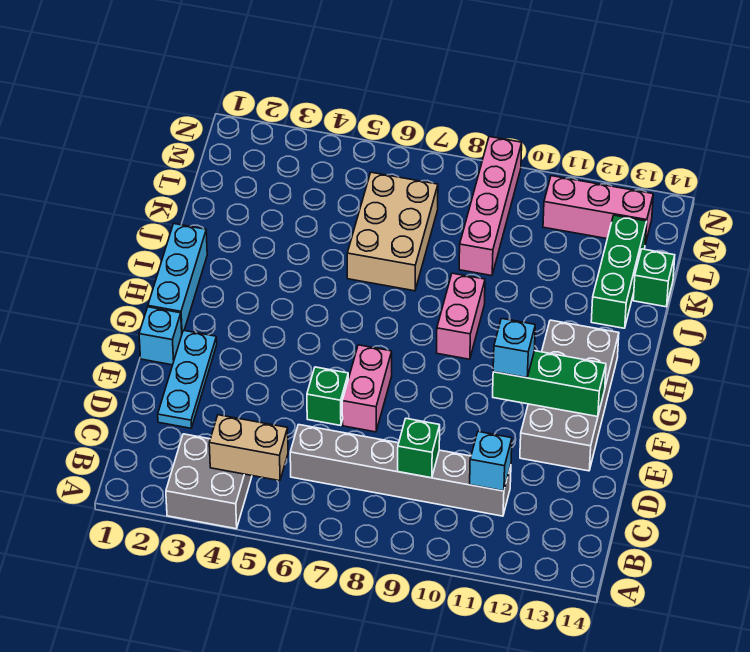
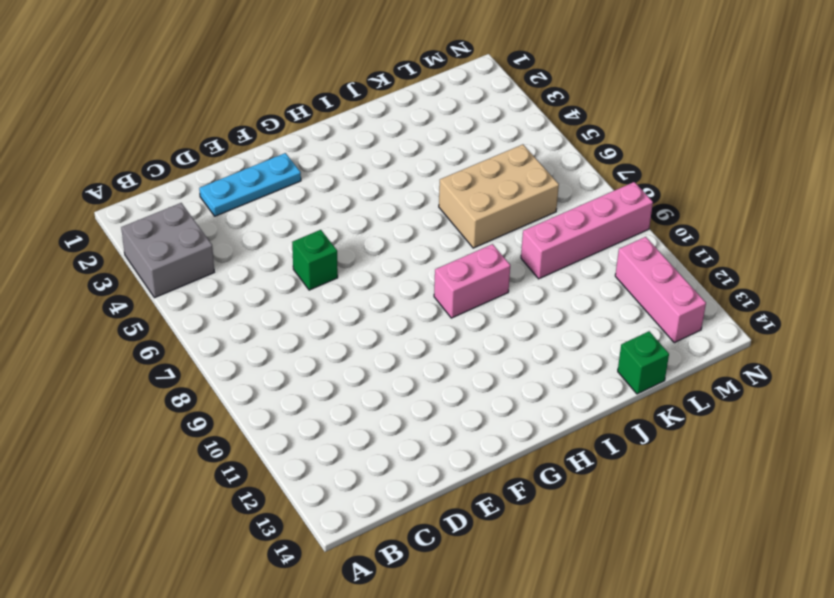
none -> grey 1x6 brick [290,425,511,516]
none -> pink 1x2 brick [342,345,392,432]
none -> grey 2x4 brick [520,320,619,471]

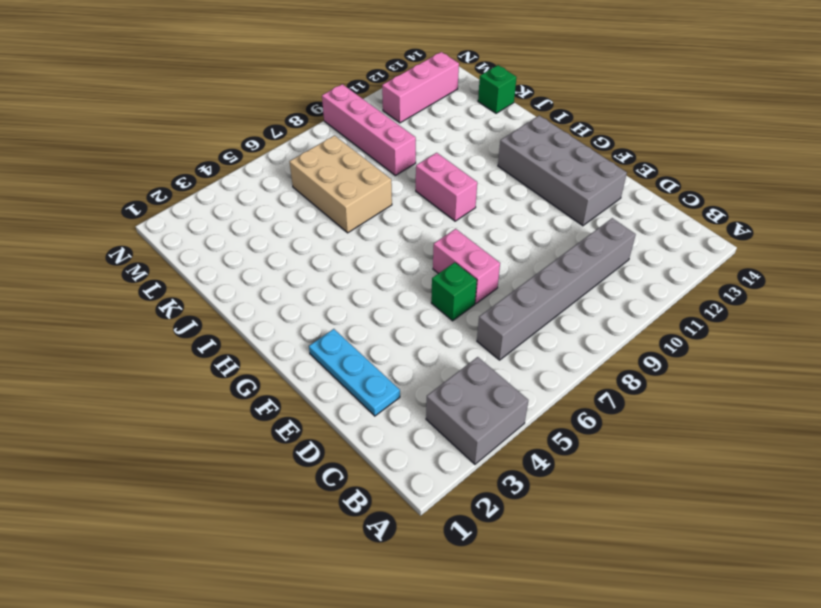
none -> cyan 1x1 brick [139,307,182,365]
none -> cyan 1x3 brick [148,224,207,333]
none -> green 1x3 brick [591,215,647,328]

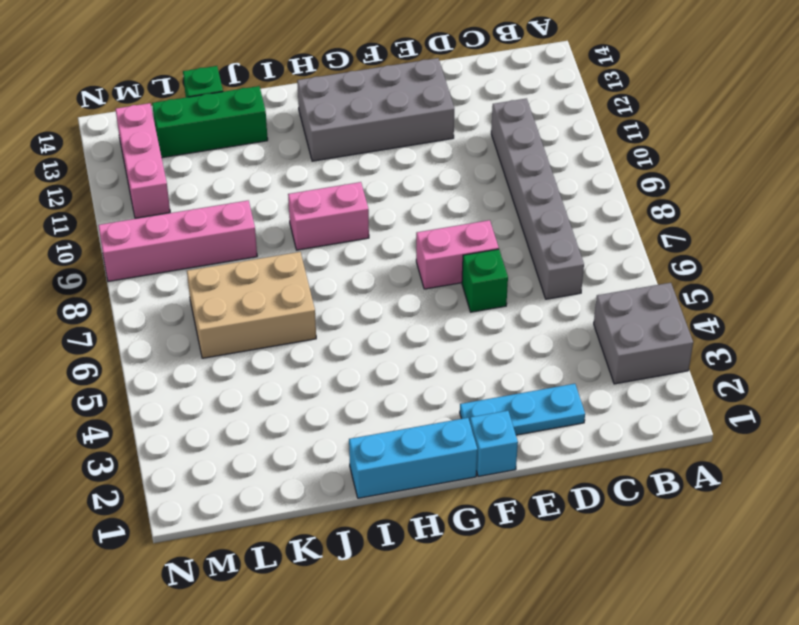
none -> tan 1x2 brick [209,415,288,481]
none -> green 1x1 brick [398,418,440,478]
none -> cyan 1x1 brick [470,432,512,491]

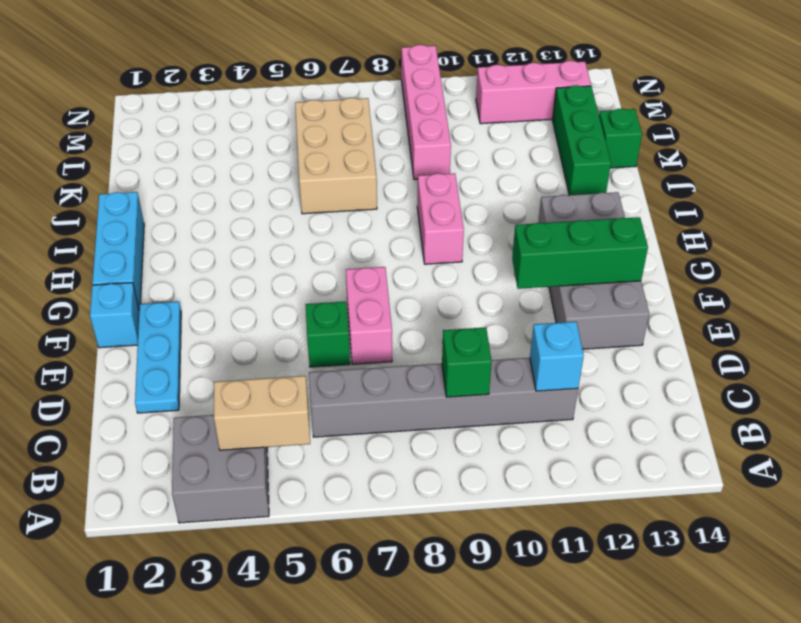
none -> cyan 1x1 brick [493,318,535,378]

